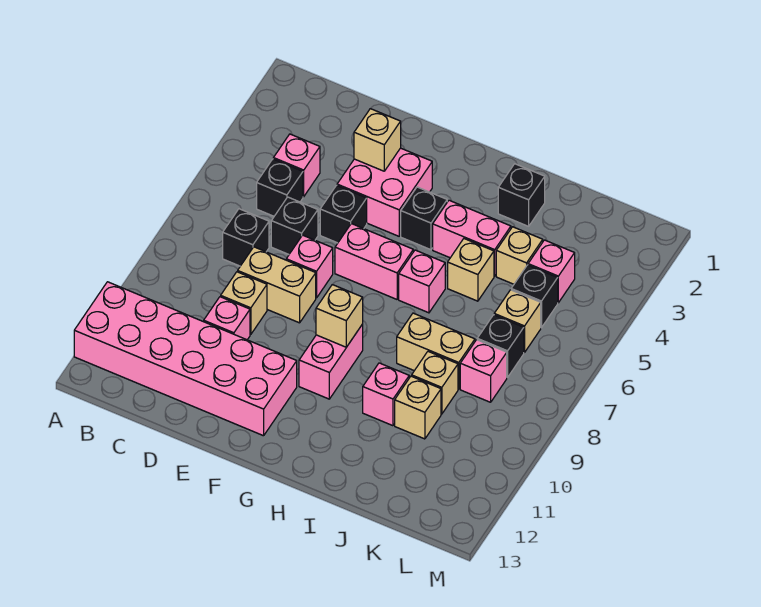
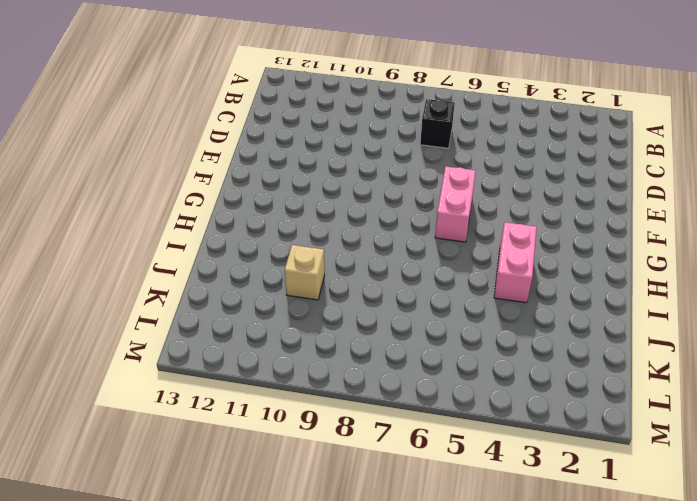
none -> pink 2x6 brick [74,282,297,436]
none -> pink 1x1 brick [273,134,320,197]
none -> black 1x1 brick [257,159,303,216]
none -> black 1x1 brick [271,197,318,254]

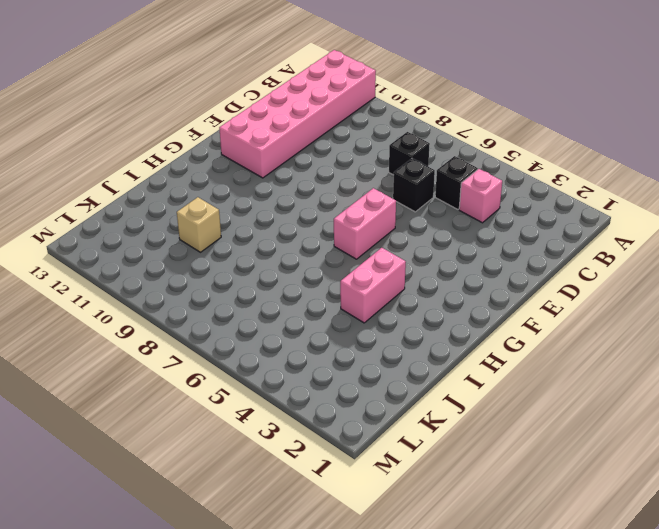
none -> tan 1x2 brick [238,247,316,323]
none -> tan 1x1 brick [221,272,267,334]
none -> pink 1x1 brick [204,297,250,340]
none -> pink 2x2 brick [337,148,432,236]

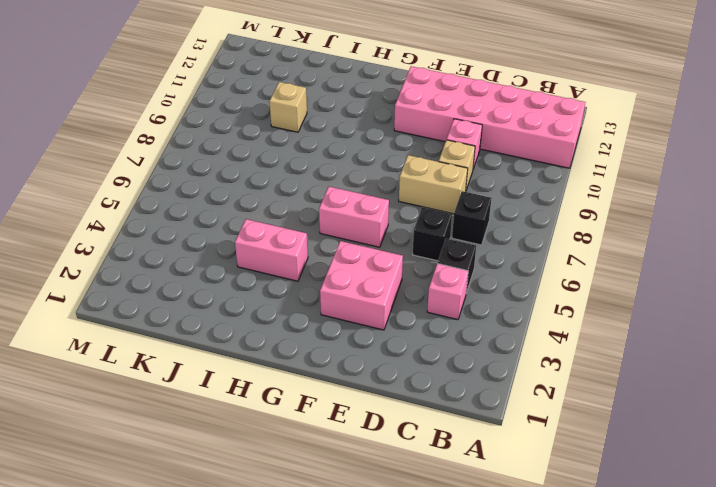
none -> black 1x1 brick [320,185,367,243]
none -> pink 1x1 brick [286,235,333,298]
none -> black 1x1 brick [401,187,447,250]
none -> pink 1x2 brick [299,324,363,399]

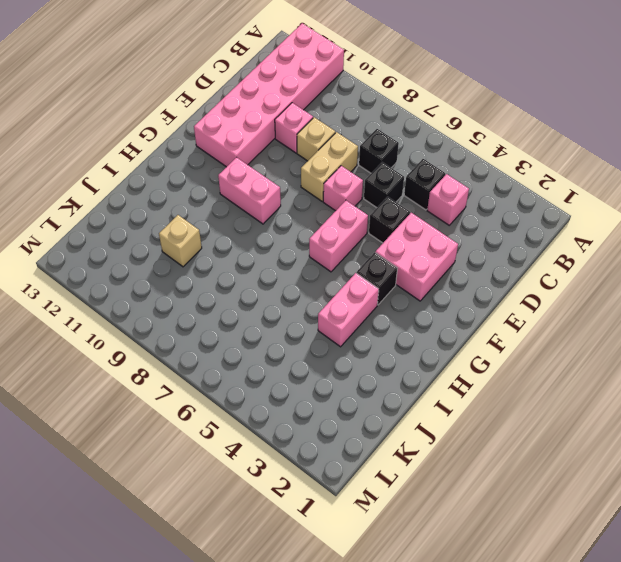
none -> pink 1x1 brick [399,250,445,313]
none -> black 1x1 brick [498,164,545,226]
none -> tan 1x1 brick [448,239,494,301]
none -> tan 1x2 brick [397,313,475,389]

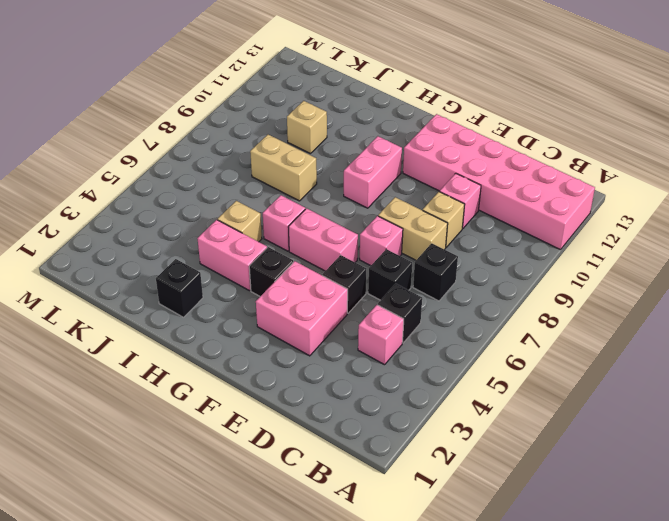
none -> pink 1x1 brick [363,363,409,426]
none -> tan 1x1 brick [496,227,543,284]
none -> tan 1x1 brick [412,352,458,414]
none -> pink 1x1 brick [528,240,575,303]

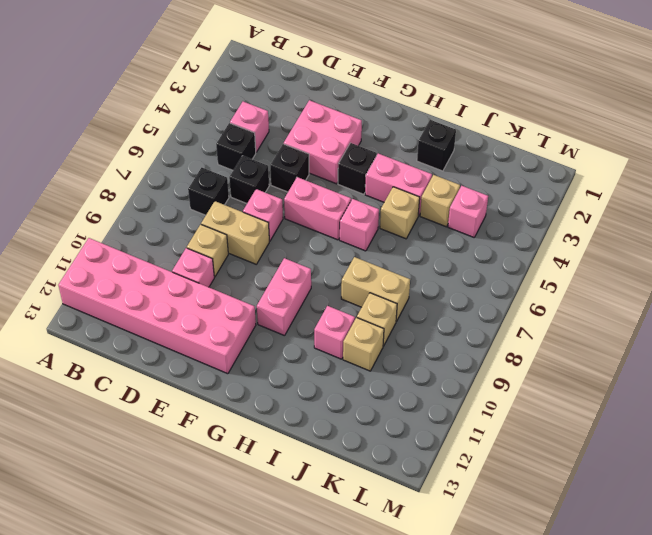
none -> black 1x1 brick [511,265,558,328]
none -> tan 1x1 brick [494,290,541,353]
none -> black 1x1 brick [477,315,524,377]
none -> pink 1x1 brick [460,340,507,402]

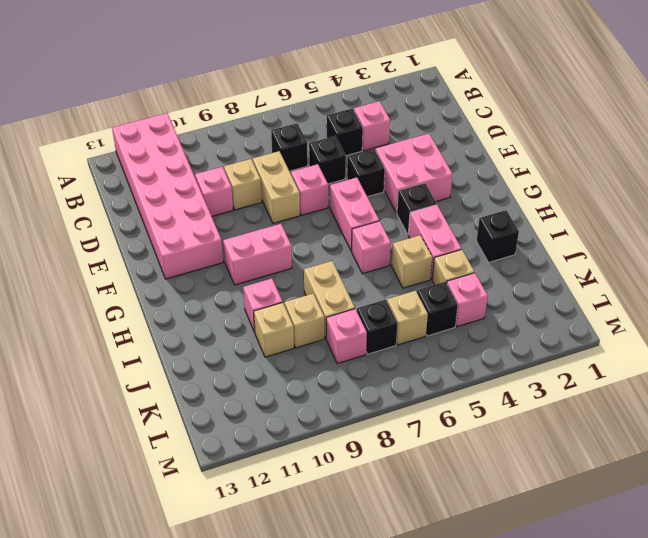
none -> tan 1x1 brick [354,109,401,171]
none -> tan 1x1 brick [316,285,363,347]

